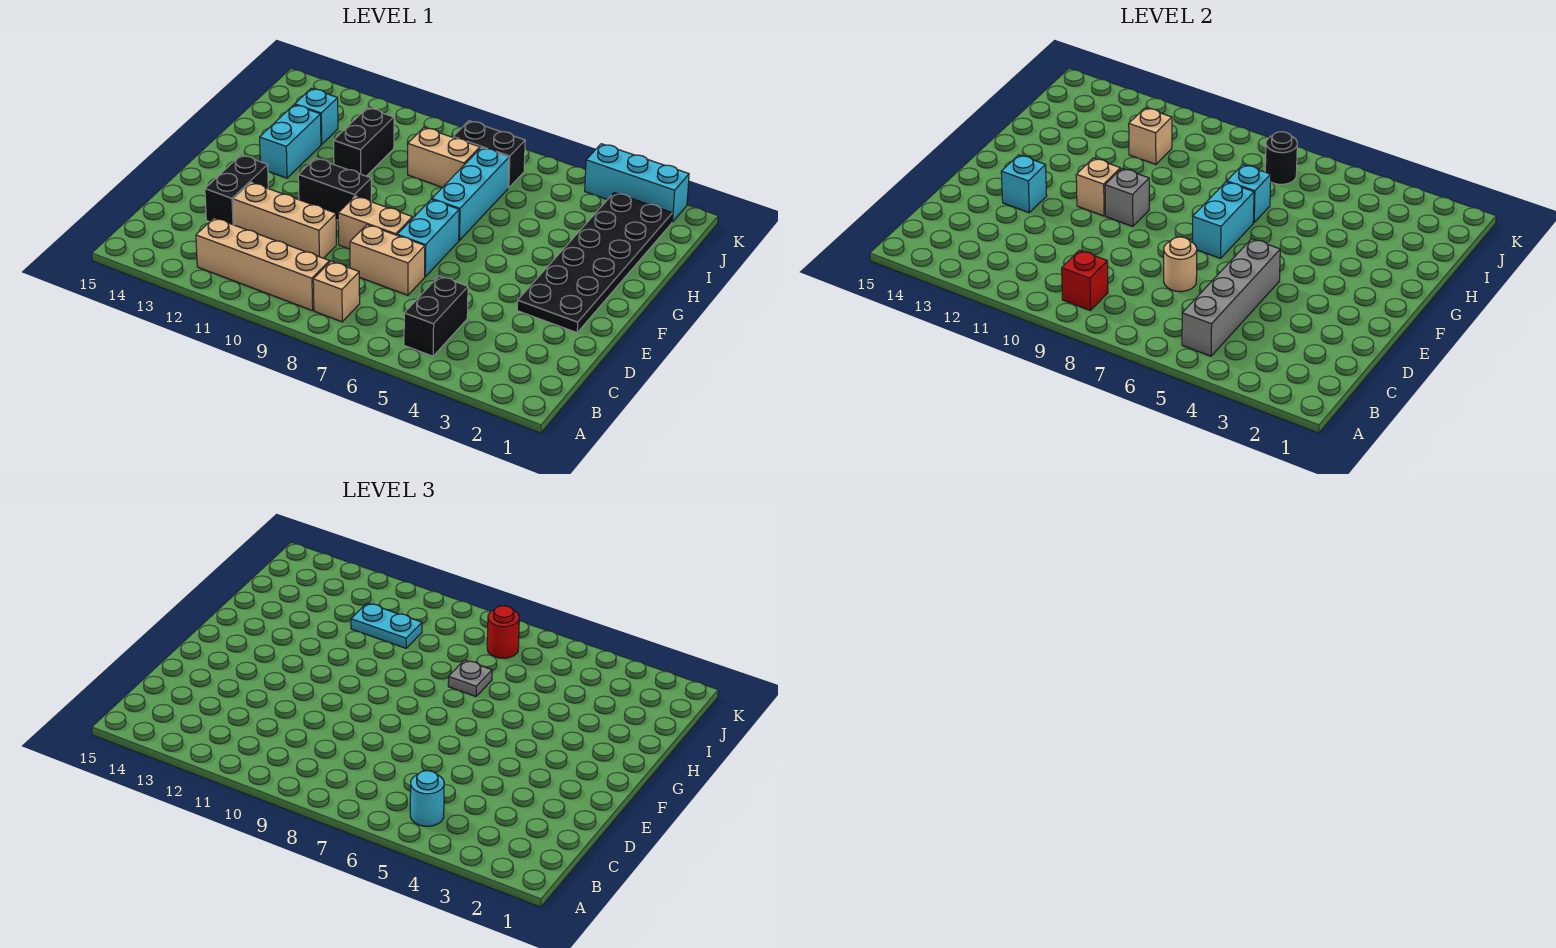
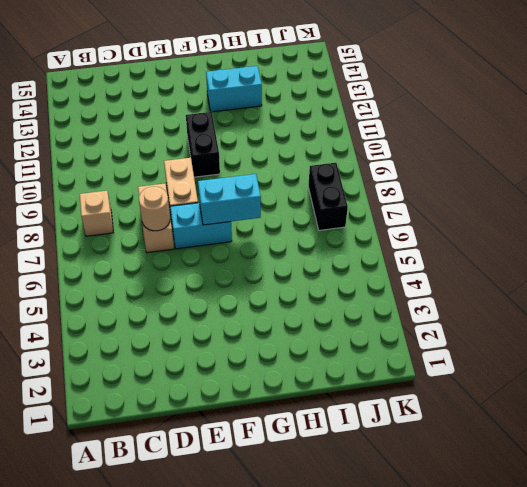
none -> black 1x2 brick [404,276,468,356]
none -> tan 1x4 brick [196,218,329,311]
none -> tan 1x3 brick [233,183,336,258]
none -> black 1x2 brick [205,155,268,225]

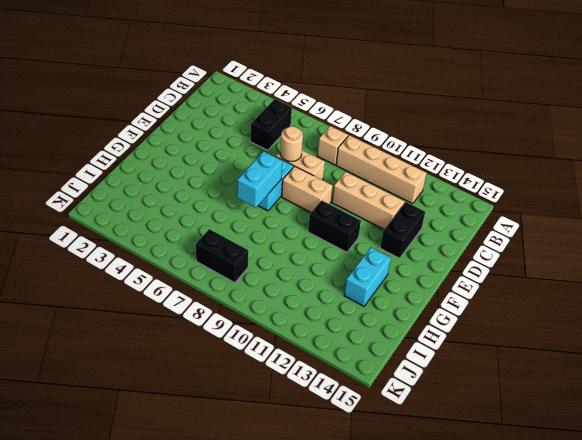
none -> black 2x6 plate [517,193,672,333]
none -> cyan 1x3 brick [432,148,509,240]
none -> black 1x2 brick [334,108,394,176]
none -> tan 1x2 brick [408,128,480,187]

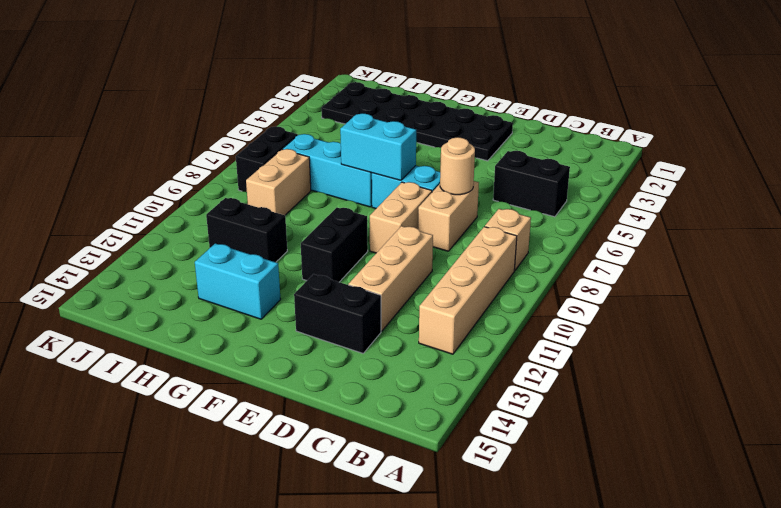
none -> cyan 1x1 brick [295,88,338,144]
none -> cyan 1x3 brick [585,144,689,222]
none -> grey 1x4 brick [1182,239,1280,356]
none -> red 1x1 brick [1062,250,1108,311]

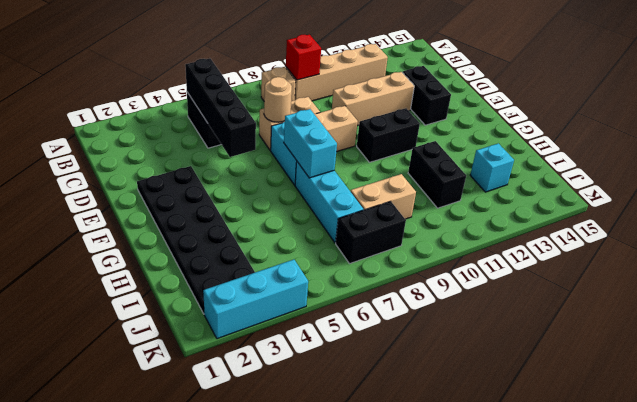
black 1x4 brick [185,58,256,157] -> grey 1x4 brick [1182,239,1280,356]
none -> cyan 1x2 brick [260,105,321,178]
none -> cyan 1x1 brick [1001,155,1047,213]
none -> grey 1x1 brick [1105,168,1149,226]
none -> tan 1x1 brick [1076,158,1120,216]

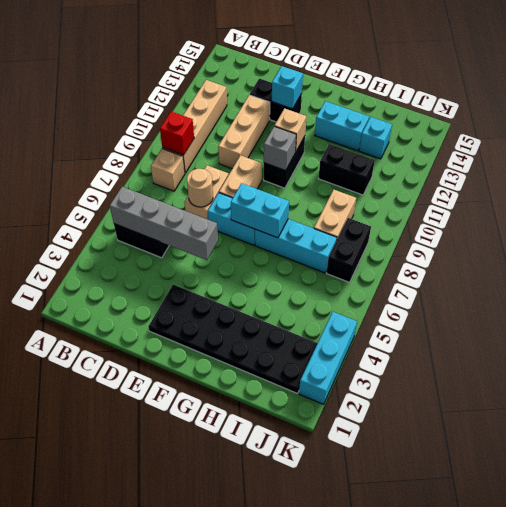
none -> cyan 1x1 brick [1227,165,1271,223]
none -> tan 1x1 brick [1129,108,1172,164]
none -> black 1x1 round brick [1265,132,1297,184]
none -> cyan 1x1 round brick [410,771,444,826]

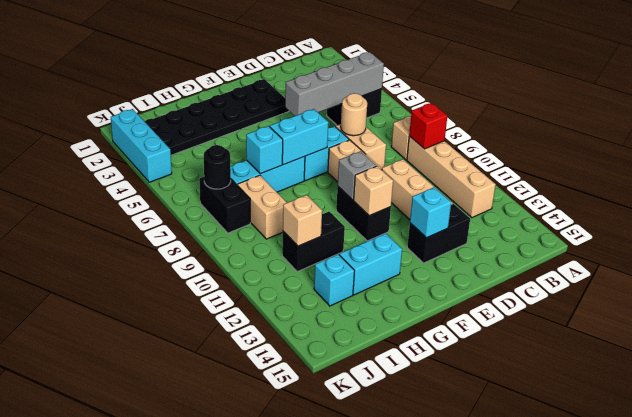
none -> cyan 1x1 round brick [410,771,444,826]
none -> grey 1x1 plate [448,660,492,697]
none -> cyan 1x2 plate [351,603,422,648]
none -> red 1x1 round brick [487,606,519,658]

